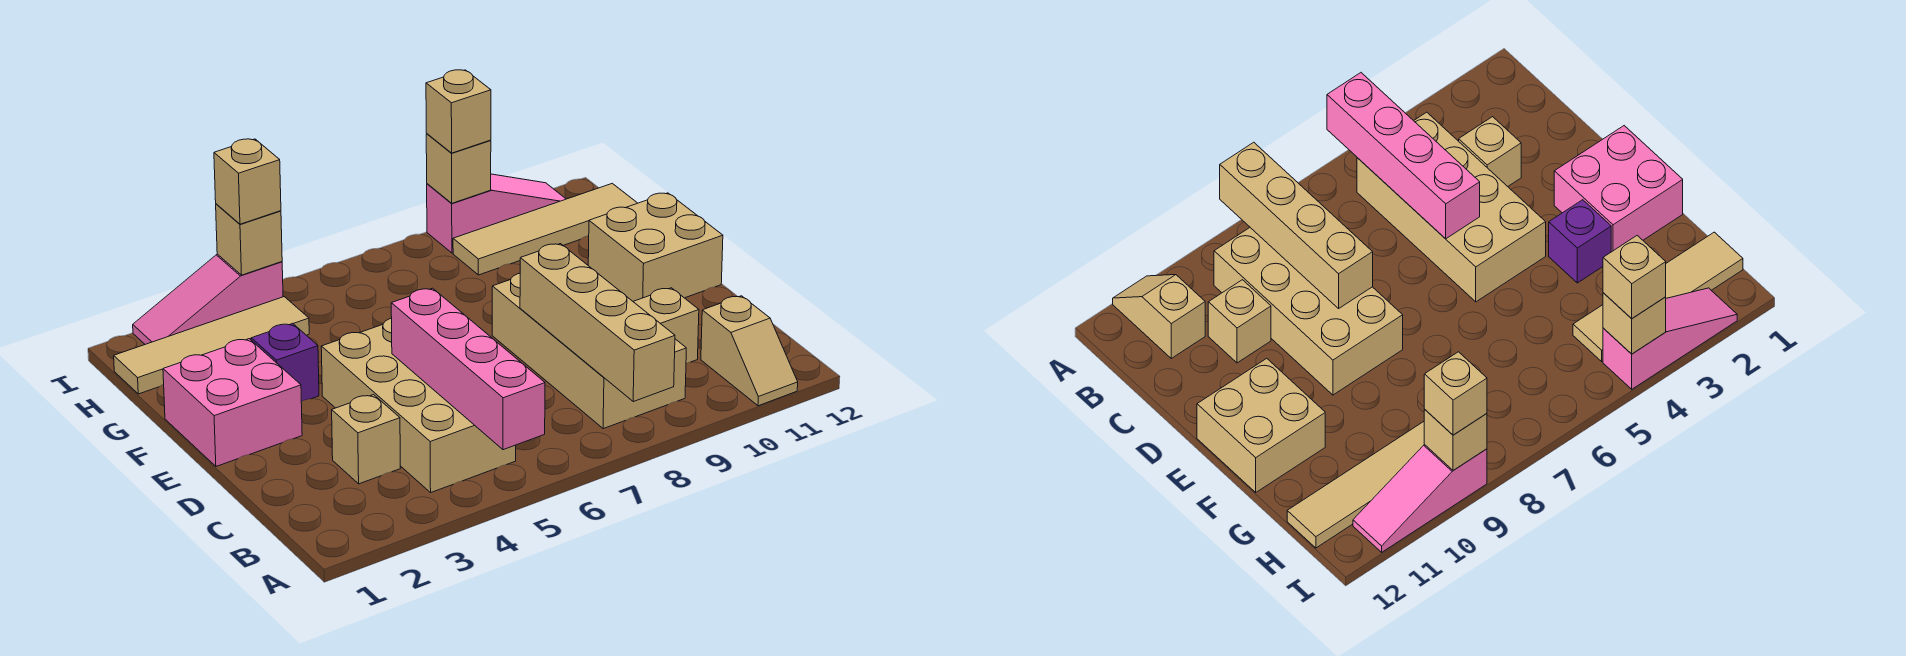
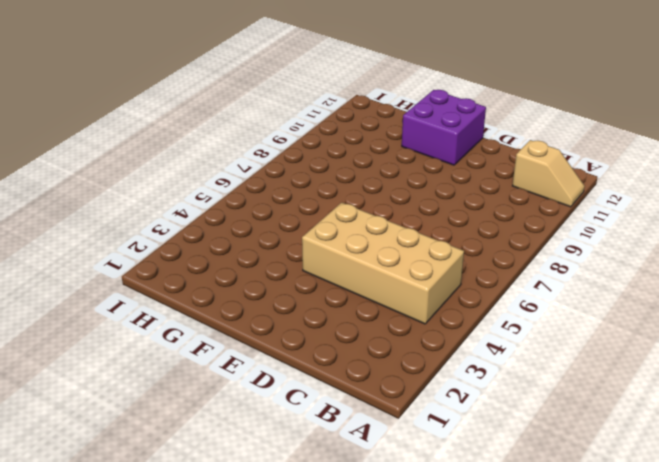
purple 2x2 brick [402,90,486,165] -> tan 2x2 brick [588,193,723,301]
none -> tan 2x4 brick [492,273,686,429]
none -> tan 1x1 brick [332,395,400,484]
none -> tan 1x1 brick [633,288,699,363]

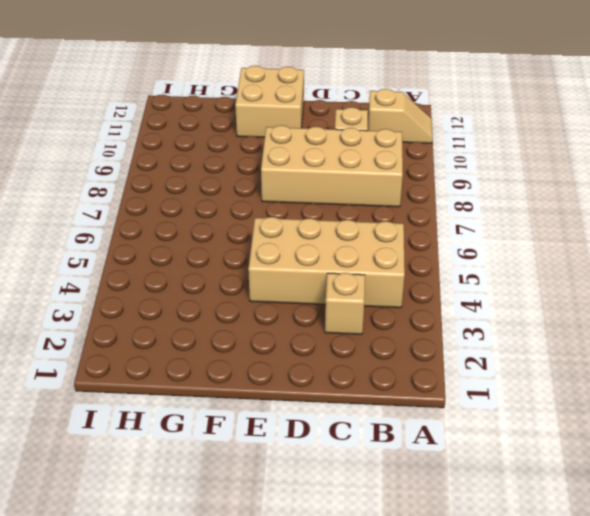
none -> pink 2x2 brick [163,339,302,466]
none -> purple 1x1 brick [251,323,319,402]
none -> tan 1x4 tile [114,297,309,394]

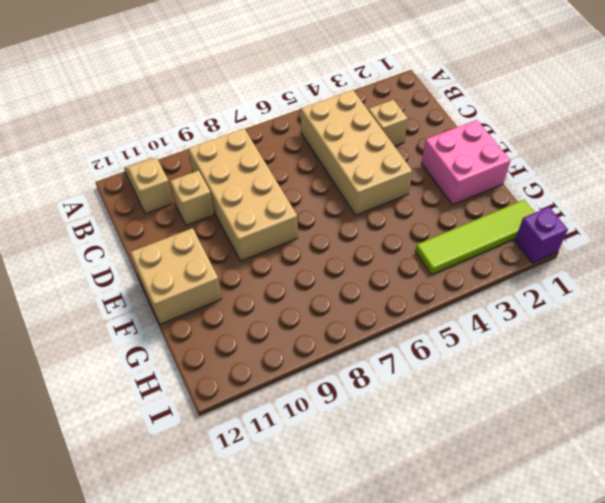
lime 1x4 tile [415,200,535,275] -> tan 1x4 tile [114,297,309,394]
purple 1x1 brick [515,207,568,263] -> purple 1x1 brick moved to [251,323,319,402]
none -> tan 1x4 tile [453,183,637,275]
none -> pink 1x3 slope [133,254,283,344]
none -> pink 1x3 slope [427,174,566,253]

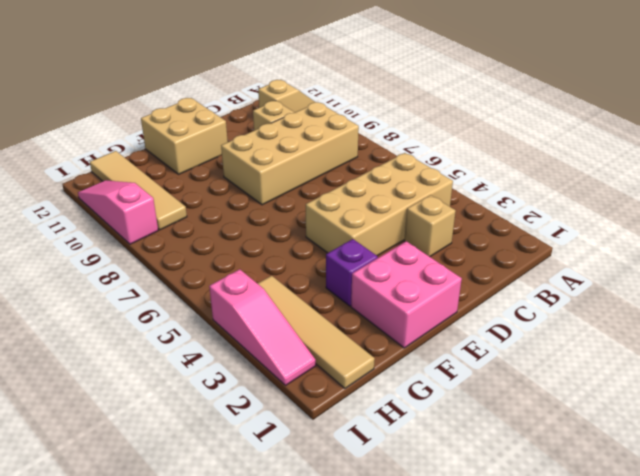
none -> pink 1x4 brick [391,288,545,450]
none -> tan 1x4 brick [520,244,675,402]
none -> tan 1x1 brick [216,204,282,275]

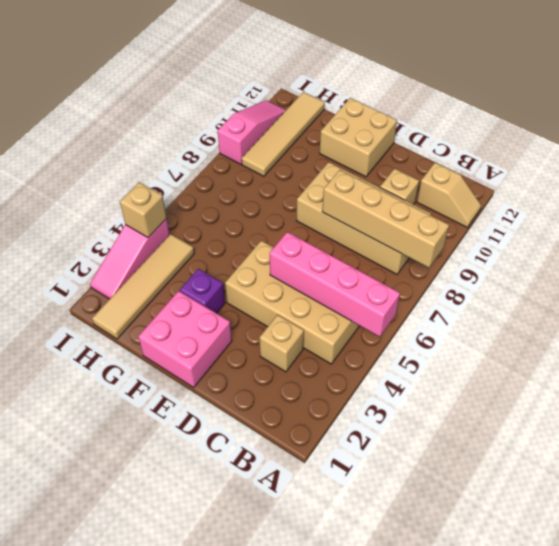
none -> tan 1x1 brick [426,134,491,203]
none -> tan 1x1 brick [214,139,281,224]
none -> tan 1x1 brick [426,70,491,153]

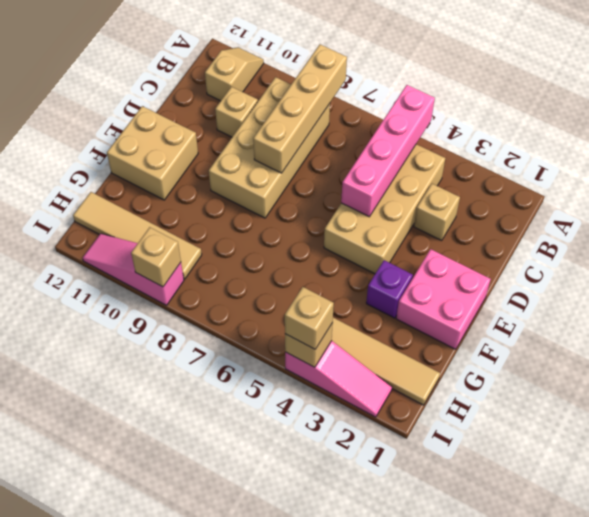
none -> tan 1x1 brick [426,70,491,153]

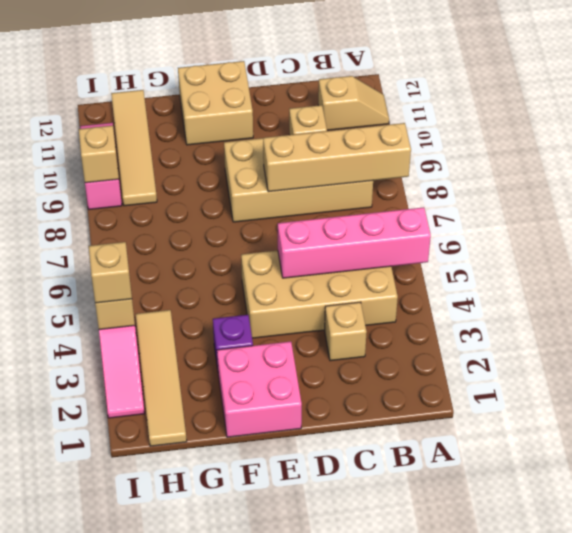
none -> tan 1x1 brick [426,70,491,153]

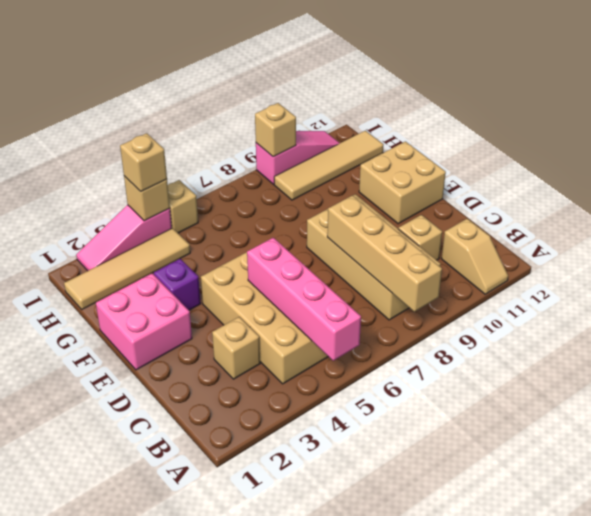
tan 1x1 brick [168,180,198,233] -> tan 1x1 brick moved to [426,70,491,153]

